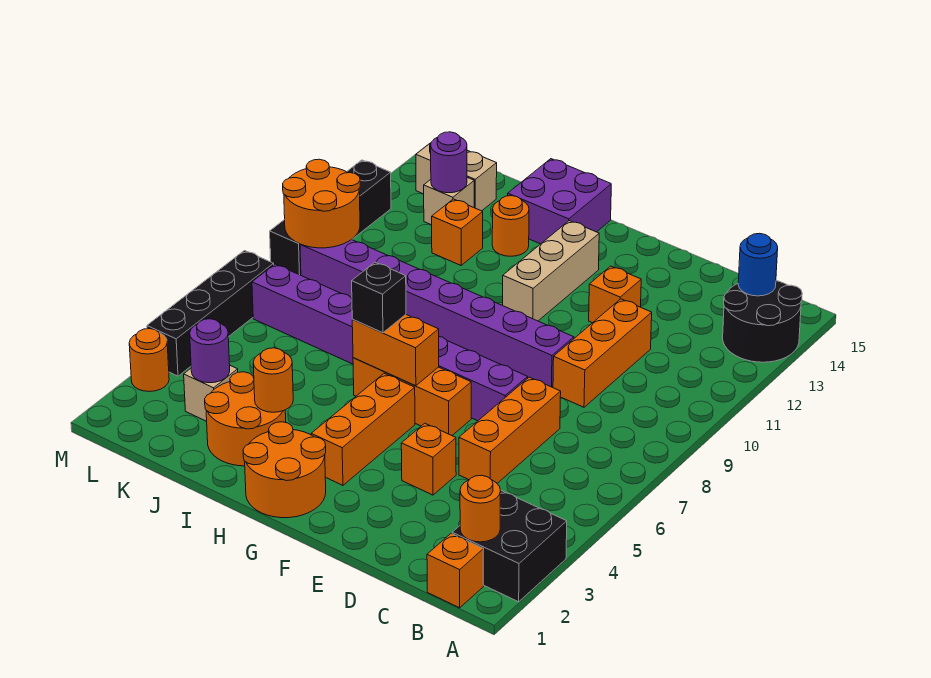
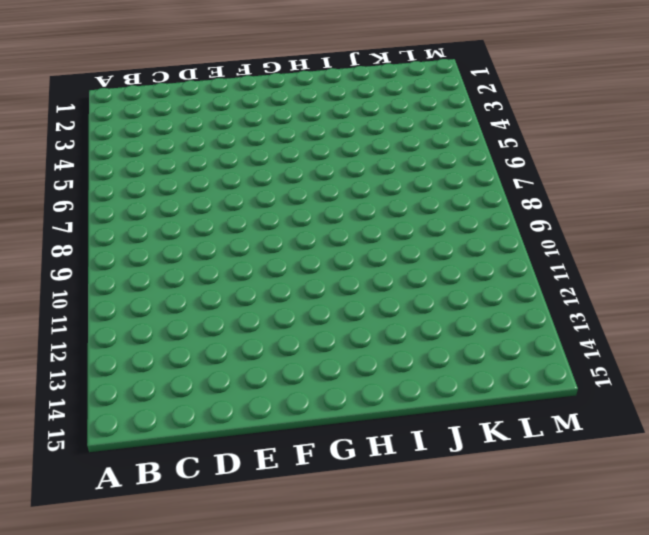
none -> black 2x2 brick [452,491,567,602]
none -> black 2x2 round brick [723,281,802,362]
none -> orange 1x1 brick [427,534,483,608]
none -> orange 1x3 brick [459,377,561,483]

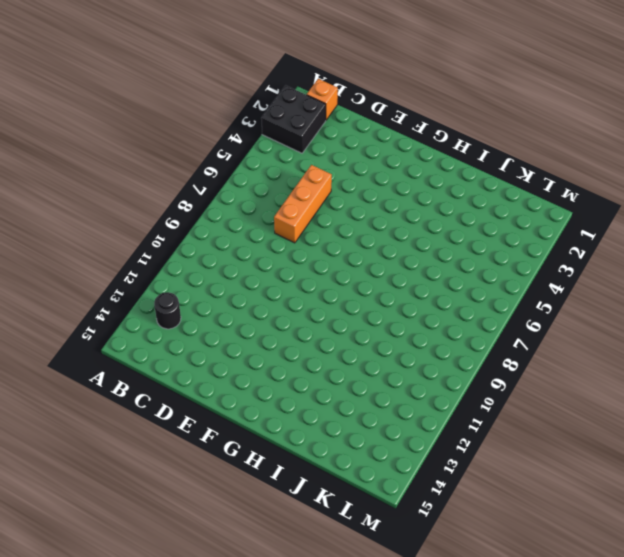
black 1x1 round brick [154,292,181,329] -> black 2x2 round brick [723,281,802,362]
none -> orange 1x3 brick [553,299,652,407]
none -> orange 1x1 brick [401,423,456,495]
none -> purple 1x8 brick [252,264,528,421]
none -> purple 1x8 brick [300,240,574,388]

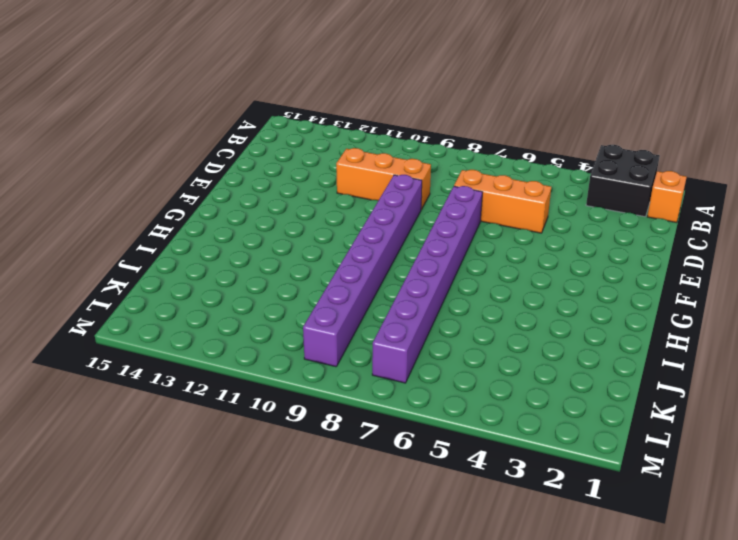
none -> black 2x2 round brick [723,281,802,362]
none -> orange 1x1 brick [401,423,456,495]
none -> orange 1x1 brick [589,266,641,323]
none -> orange 1x3 brick [353,358,471,435]

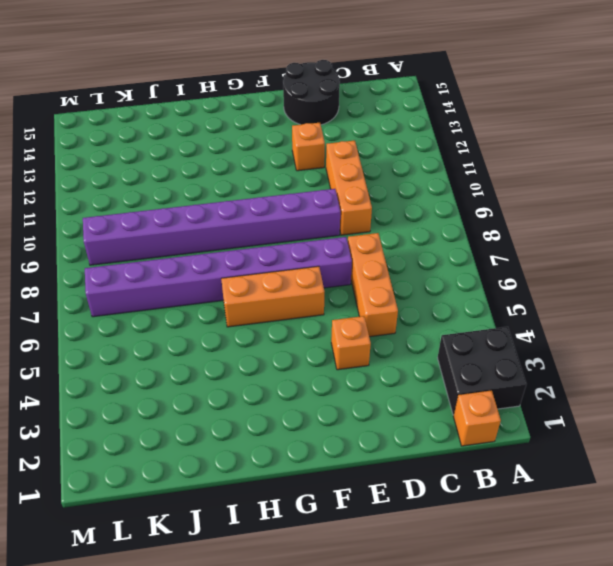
black 2x2 round brick [283,60,340,125] -> black 2x2 round brick moved to [723,281,802,362]
none -> orange 2x2 round brick [243,422,326,518]
none -> orange 1x3 brick [311,374,415,485]
none -> tan 1x3 brick [503,221,599,321]
none -> purple 2x2 brick [508,159,611,244]

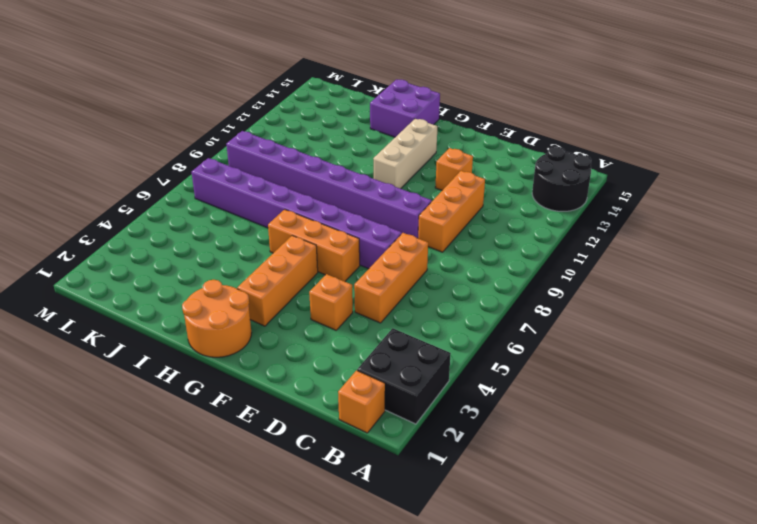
none -> orange 2x2 round brick [205,372,286,466]
none -> orange 1x1 round brick [492,196,529,256]
none -> orange 1x1 brick [432,199,483,265]
none -> tan 1x1 brick [184,366,238,421]

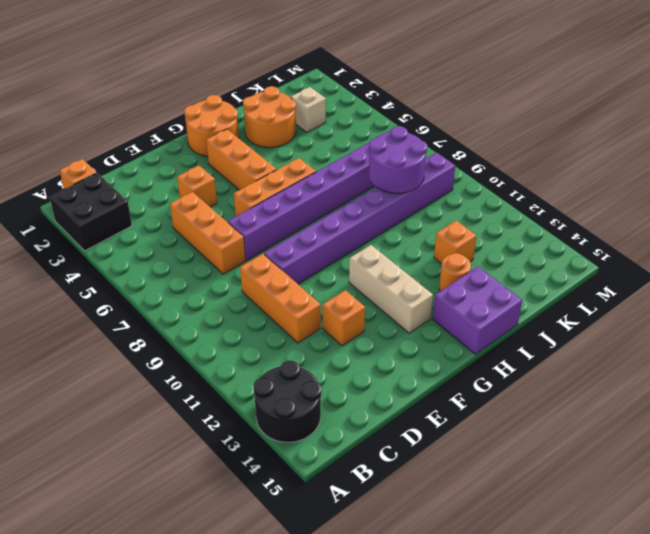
purple 2x2 round brick [369,126,427,193] -> none
none -> tan 1x1 brick [424,177,474,225]
none -> tan 1x2 brick [416,143,497,211]
none -> orange 1x1 round brick [129,329,169,392]
none -> black 1x4 brick [147,251,274,376]

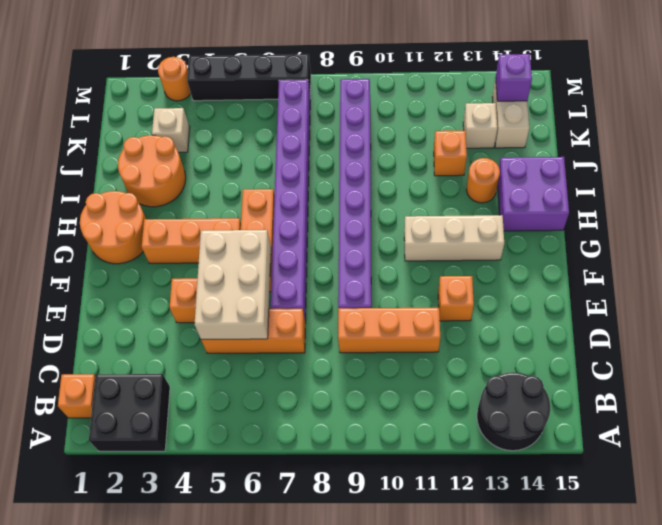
tan 2x3 brick [194,230,271,339] -> none
purple 1x1 brick [496,54,532,101] -> none
none -> black 1x4 brick [270,160,391,275]
none -> orange 1x1 round brick [460,475,501,542]
none -> blue 1x1 round brick [738,233,778,296]
none -> orange 1x2 brick [352,315,439,386]

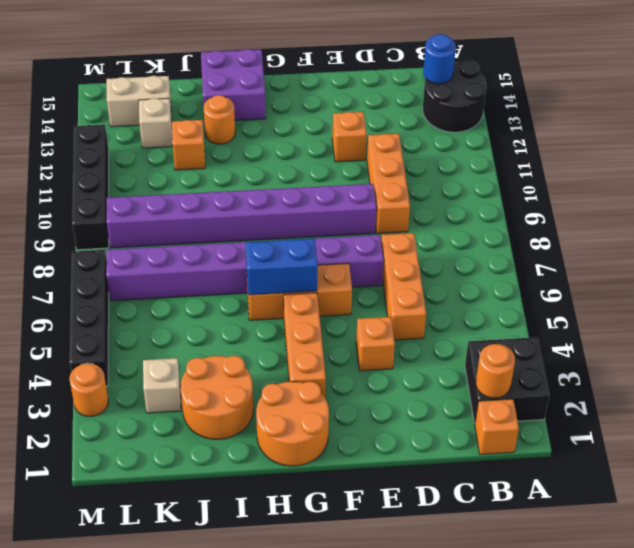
blue 1x2 brick [246,239,318,295] -> orange 1x2 brick [352,315,439,386]
none -> tan 1x3 brick [503,221,599,321]
none -> orange 1x1 round brick [253,348,293,412]
none -> purple 1x1 round brick [190,319,230,383]
none -> purple 1x1 round brick [431,132,467,193]

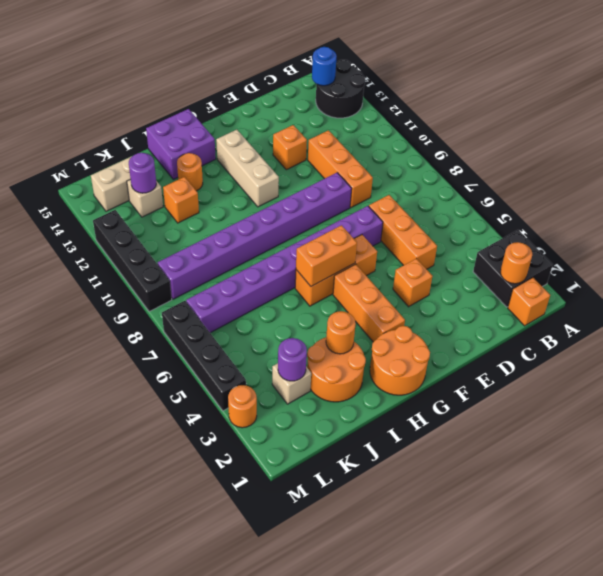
none -> orange 2x2 round brick [283,159,360,248]
none -> black 1x1 brick [352,262,406,333]

